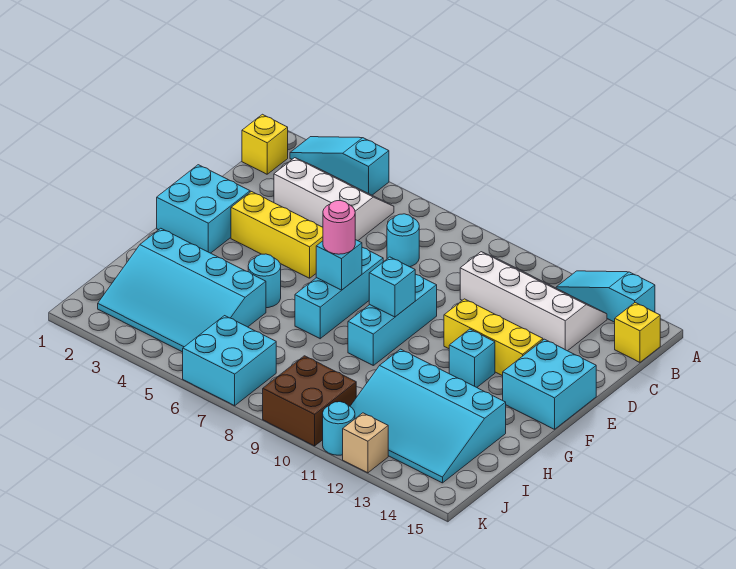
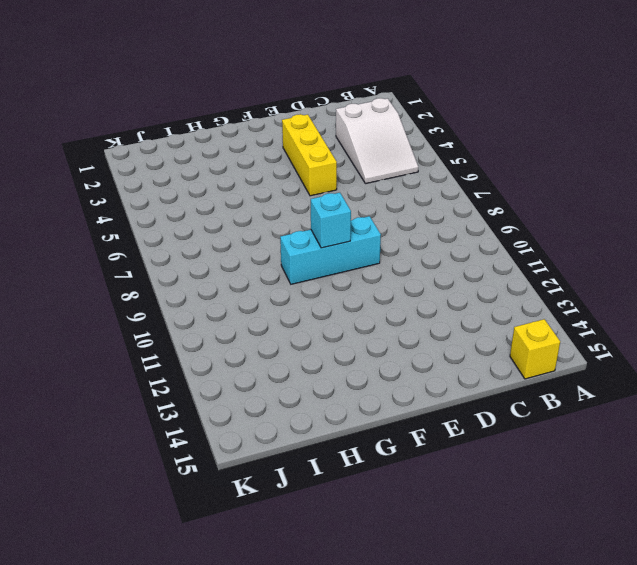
white 2x3 slope [336,98,418,184] -> white 2x3 slope turned to [274,158,394,241]
none -> cyan 1x3 slope [290,137,389,195]
none -> cyan 1x3 slope [556,271,655,322]
none -> yellow 1x1 brick [242,114,288,174]

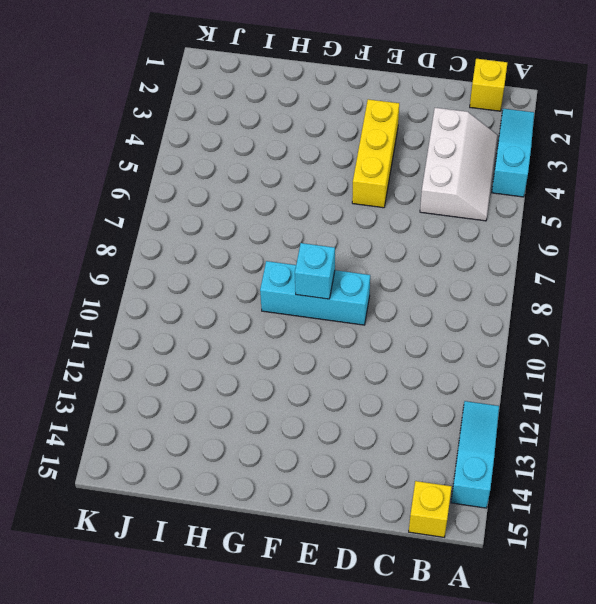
none -> white 2x4 slope [460,252,607,351]
none -> cyan 1x1 round brick [387,214,419,267]
none -> cyan 2x2 brick [157,165,250,253]

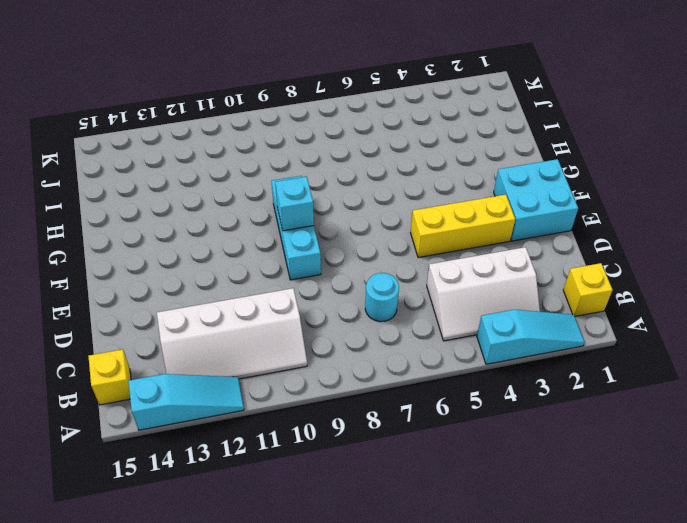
none -> cyan 1x3 brick [295,248,383,339]
none -> yellow 1x3 brick [444,299,543,376]
none -> cyan 2x2 brick [503,339,596,429]

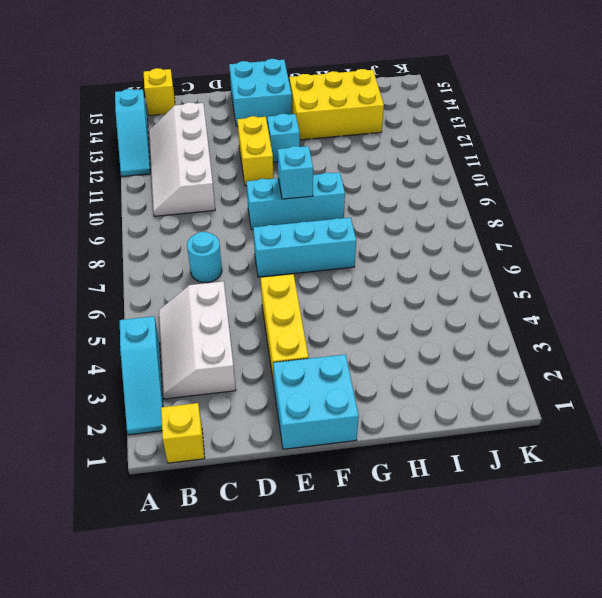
yellow 1x2 brick [237,116,274,186] -> yellow 1x3 brick [444,299,543,376]
yellow 2x3 brick [289,69,384,140] -> cyan 3x4 slope [350,349,506,483]
none -> cyan 1x1 round brick [248,254,281,308]
none -> cyan 3x4 slope [98,228,266,352]
none -> cyan 2x2 brick [183,316,276,406]

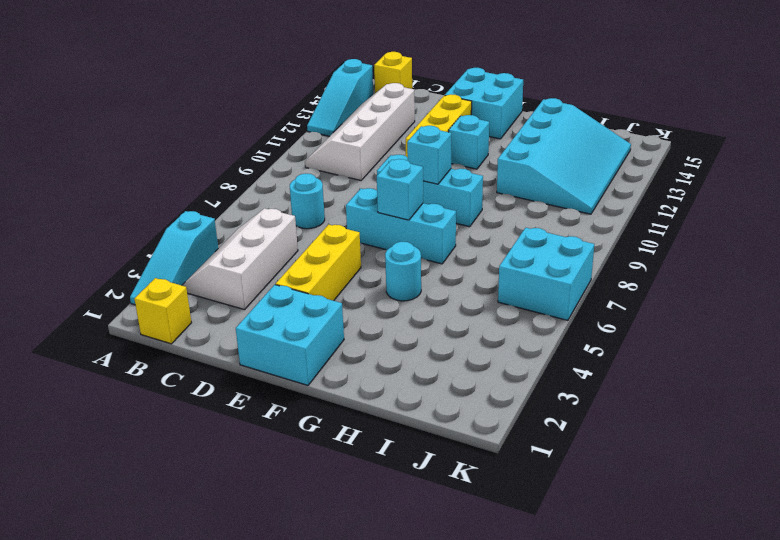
none -> cyan 3x4 slope [98,228,266,352]
none -> brown 2x2 brick [263,356,356,446]
none -> cyan 1x1 round brick [323,402,355,455]

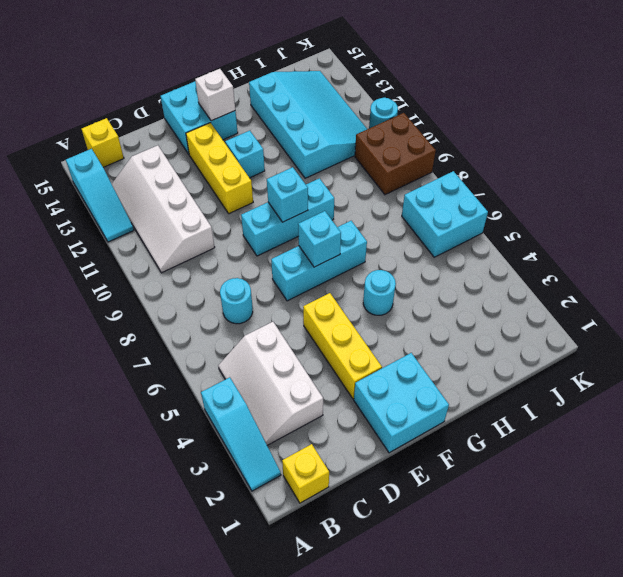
white 1x1 brick [195,69,235,121] -> none
none -> cyan 3x4 slope [98,228,266,352]
none -> tan 1x1 brick [343,413,388,473]
none -> pink 1x1 round brick [323,201,355,254]

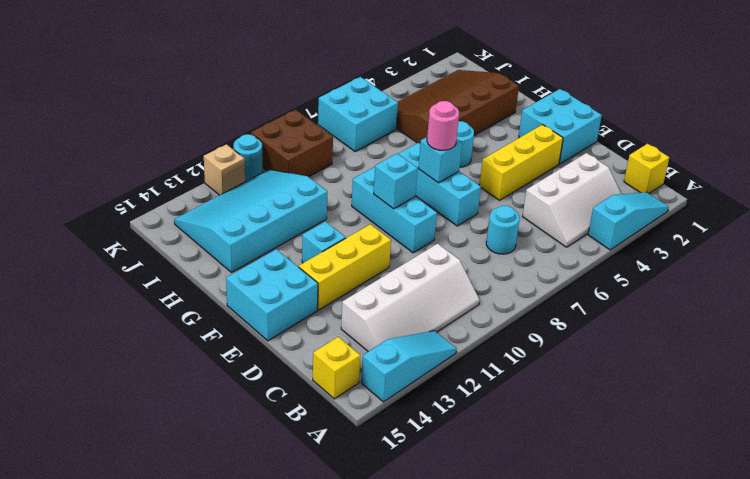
brown 3x4 slope [396,70,519,143] -> cyan 3x4 slope [98,228,266,352]

